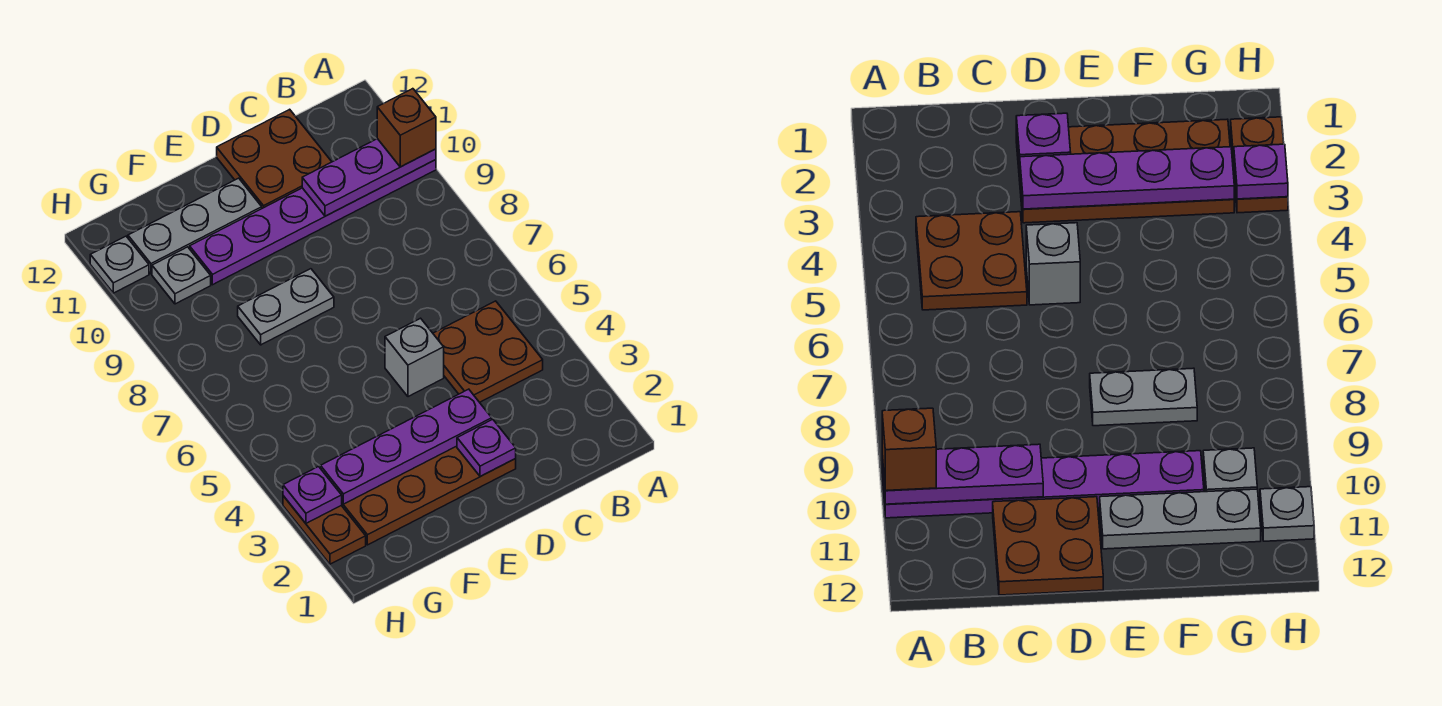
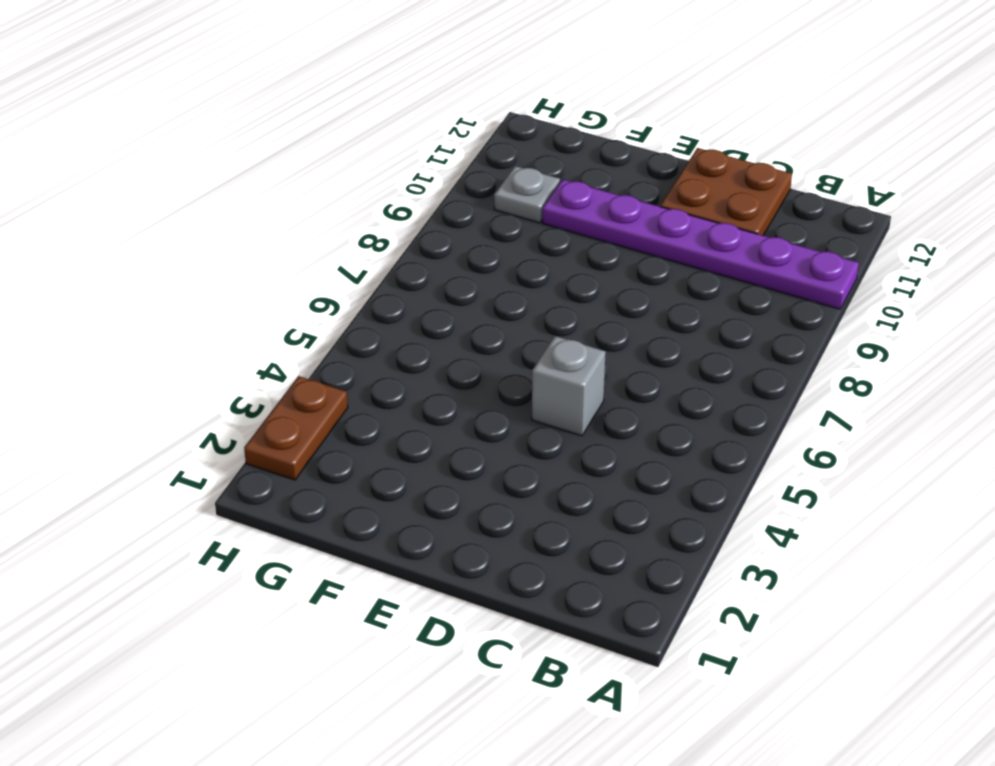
none -> brown 2x2 plate [433,301,543,402]
none -> brown 2x4 plate [341,446,516,545]
none -> grey 1x2 plate [238,269,334,345]

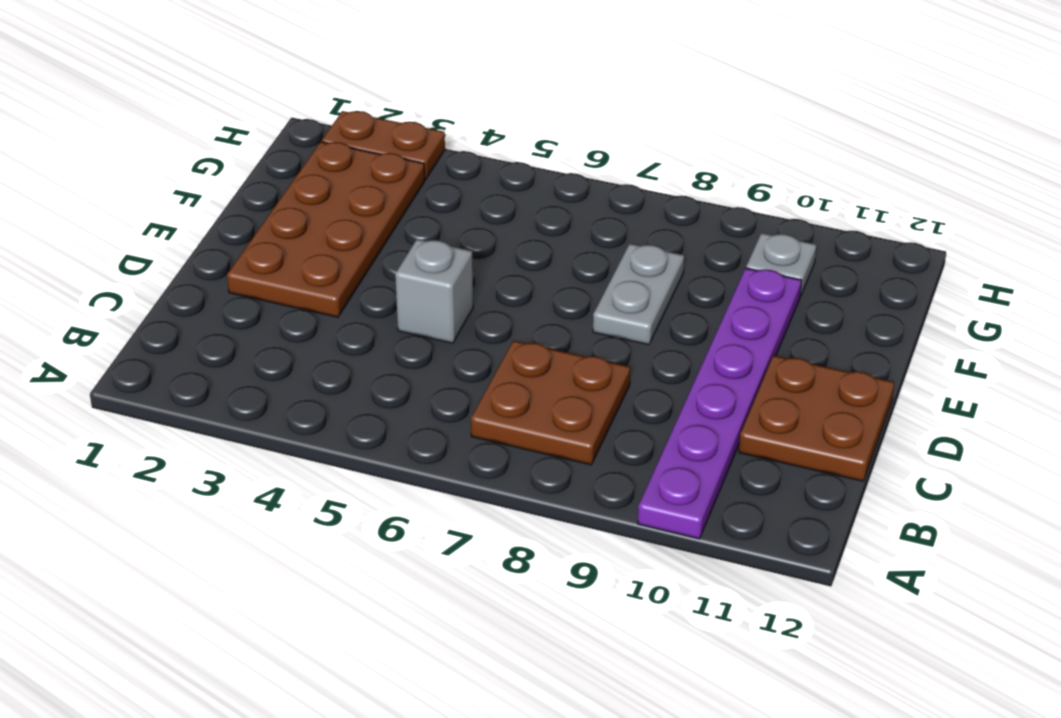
brown 2x2 plate [471,340,630,465] -> brown 2x2 plate moved to [433,301,543,402]
none -> grey 1x3 plate [128,178,262,274]
none -> grey 1x1 plate [90,236,149,293]
none -> purple 1x3 plate [302,139,436,216]

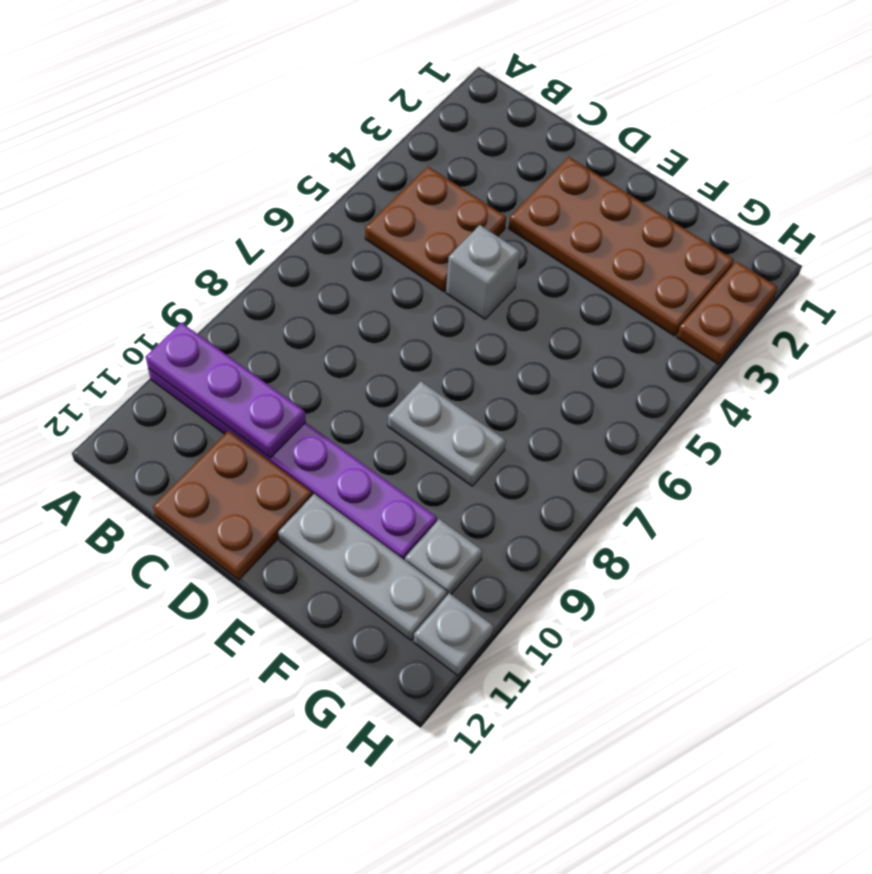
none -> purple 1x1 plate [457,419,516,477]
none -> purple 1x4 plate [320,389,492,504]
none -> purple 1x1 plate [283,467,342,523]

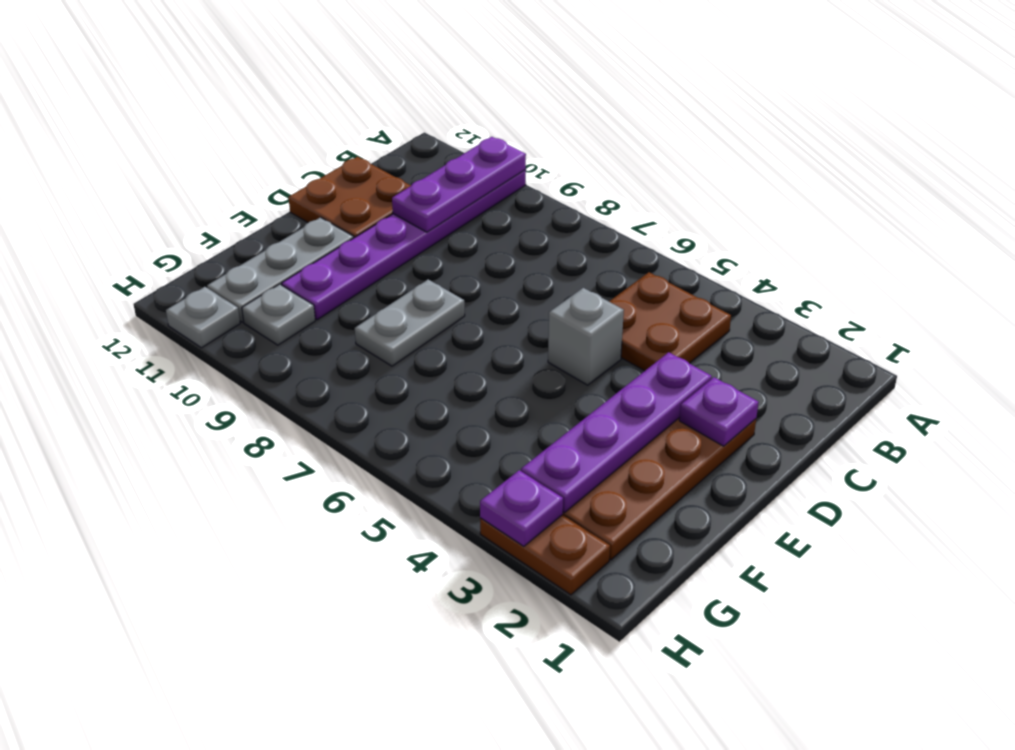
none -> brown 1x1 brick [377,89,436,167]

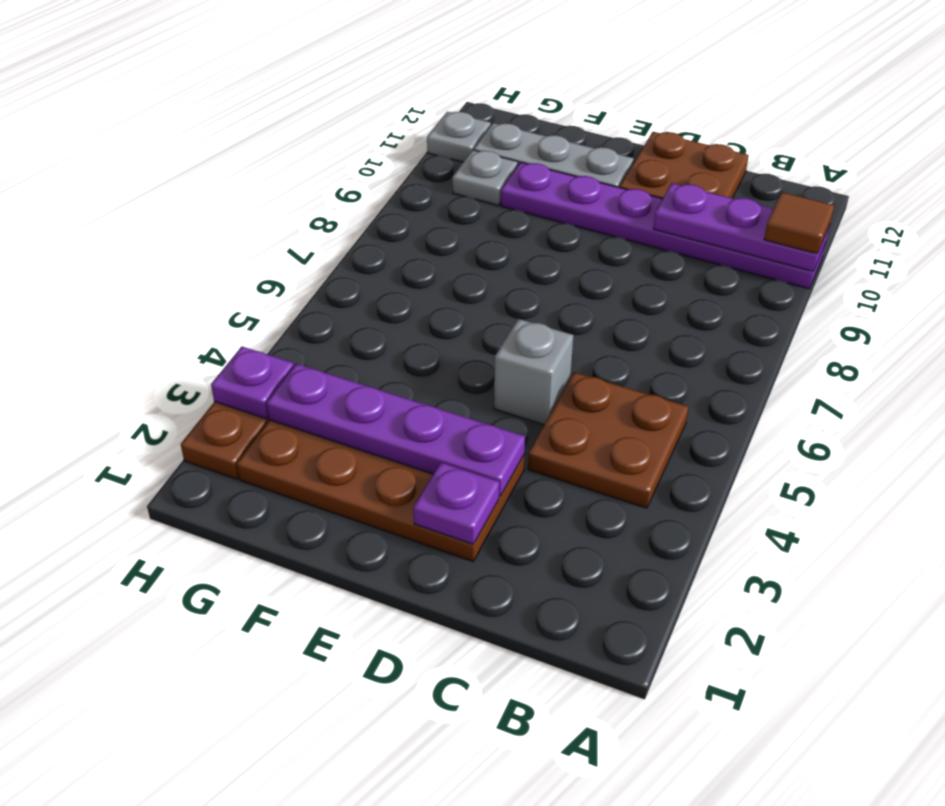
brown 1x1 tile [764,192,834,254] -> brown 1x1 brick [377,89,436,167]
none -> grey 1x2 plate [238,269,334,345]

